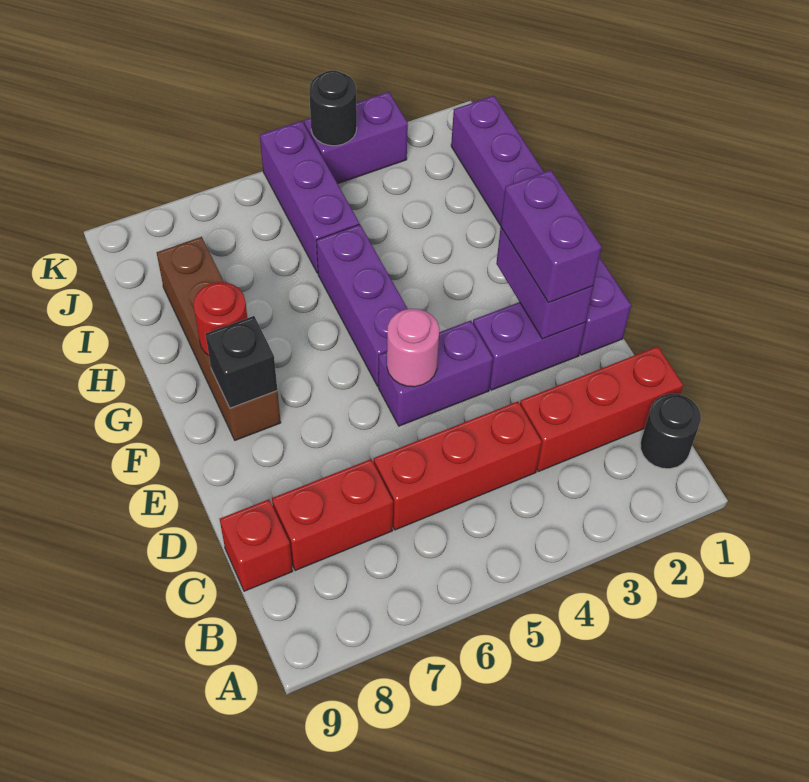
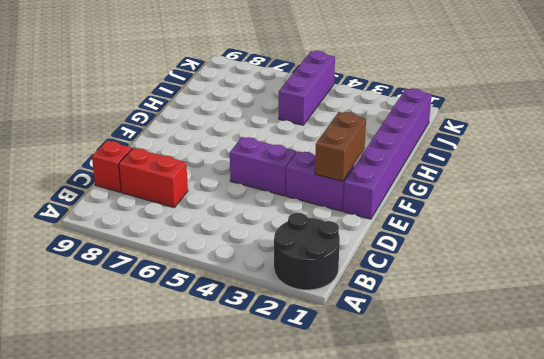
black 2x2 round brick [274,213,340,290] -> black 1x1 round brick [640,394,701,469]
brown 1x2 brick [315,112,366,181] -> purple 1x2 brick [496,228,593,339]
none -> red 1x3 brick [520,346,683,472]
none -> red 1x3 brick [374,401,542,530]
none -> purple 1x3 brick [316,224,407,386]

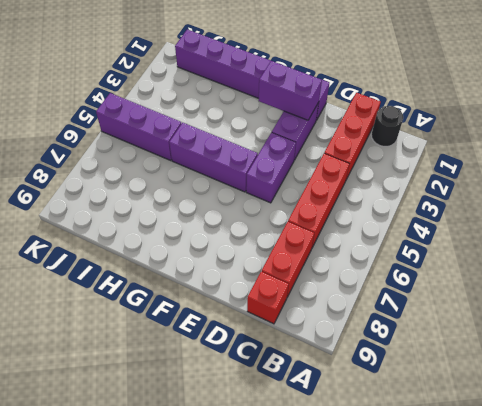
none -> brown 1x4 brick [157,237,281,440]
none -> purple 1x2 brick [304,92,408,184]
none -> pink 1x1 round brick [387,309,439,387]

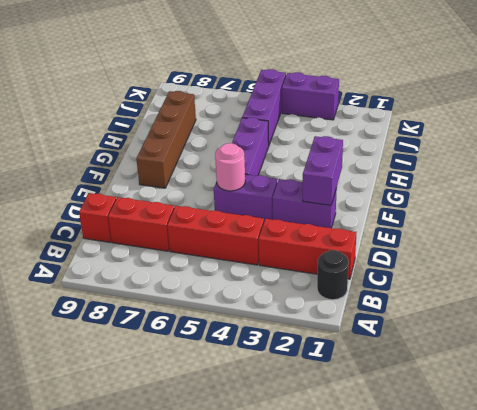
none -> purple 1x6 brick [451,96,631,355]
none -> black 1x1 brick [206,316,277,408]
none -> red 1x1 round brick [193,282,247,355]

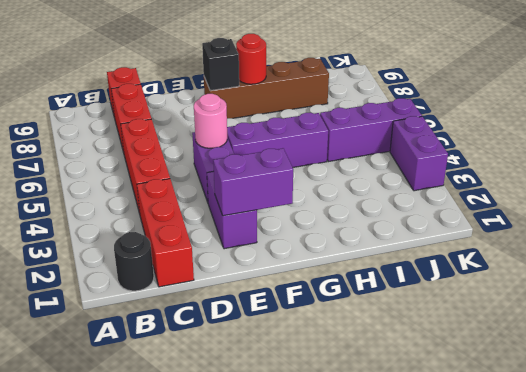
none -> purple 1x6 brick [451,96,631,355]
none -> black 1x1 round brick [309,70,357,146]
none -> purple 1x2 brick [501,170,602,303]

